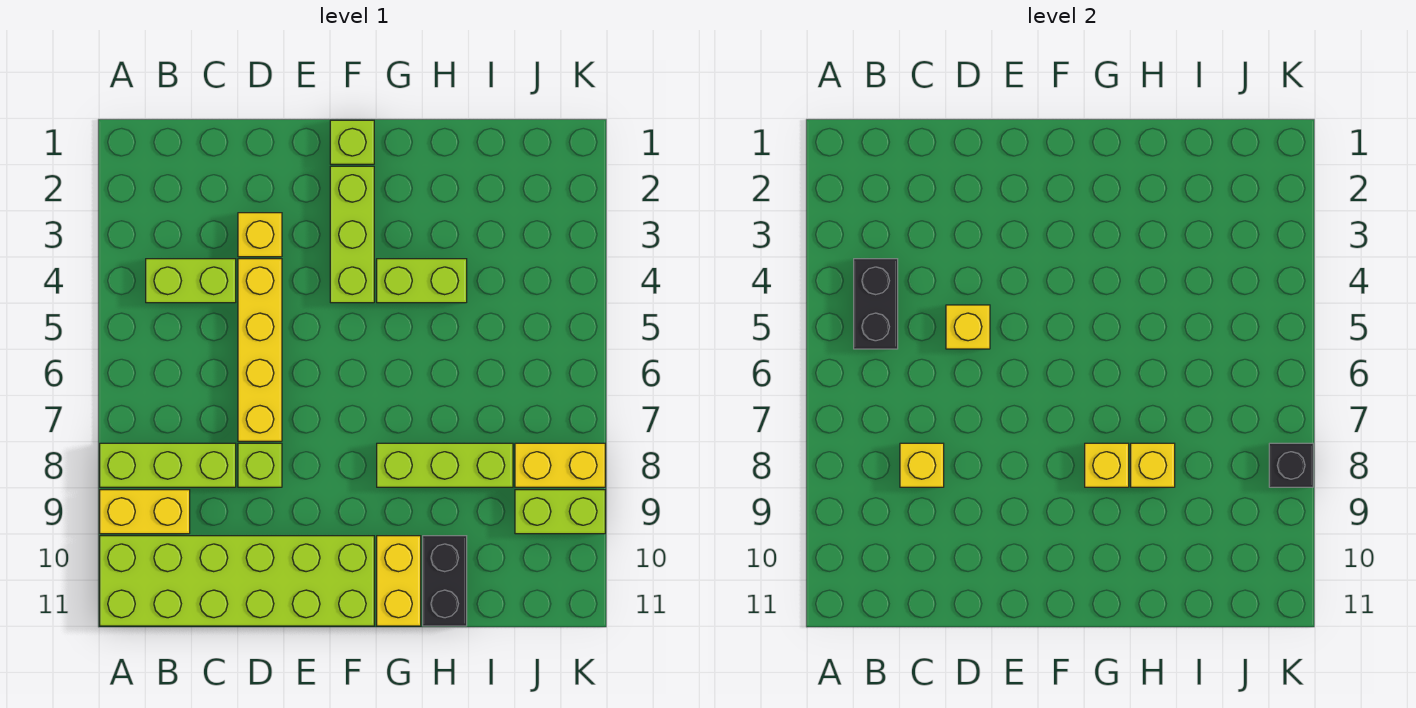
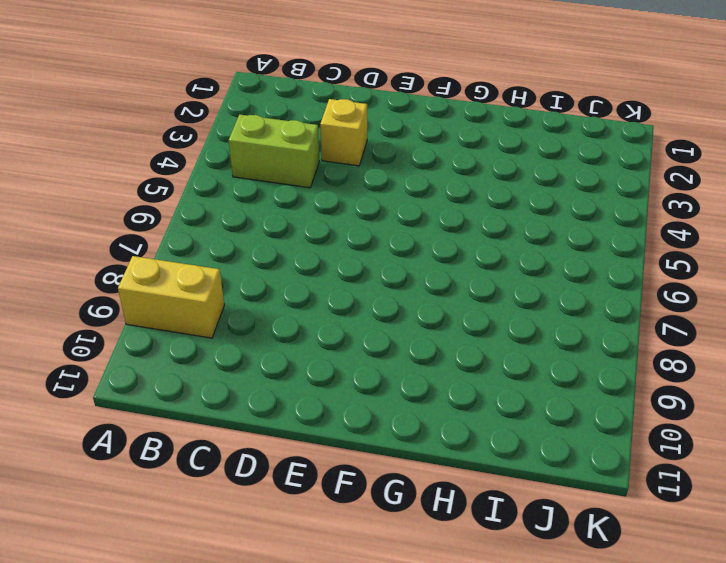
none -> lime 1x3 brick [100,443,236,487]
none -> lime 2x6 brick [100,536,374,626]
none -> yellow 1x4 brick [238,259,282,441]

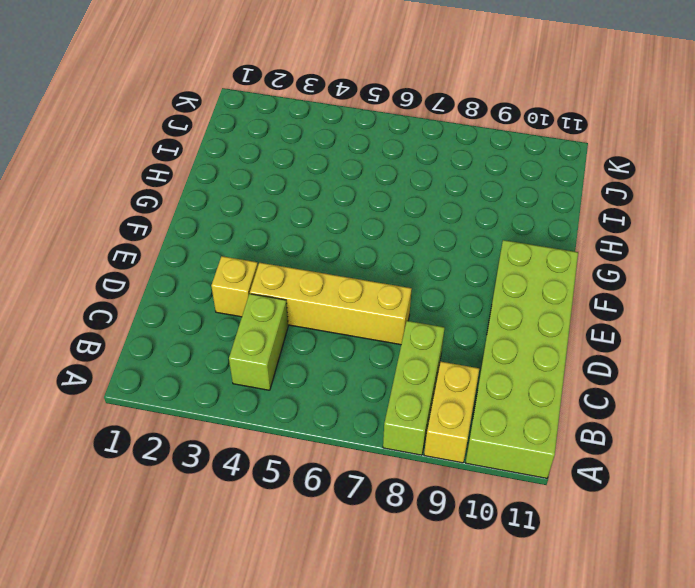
none -> lime 1x1 brick [238,443,282,487]
none -> lime 1x1 brick [330,120,374,164]
none -> lime 1x3 brick [330,166,374,303]

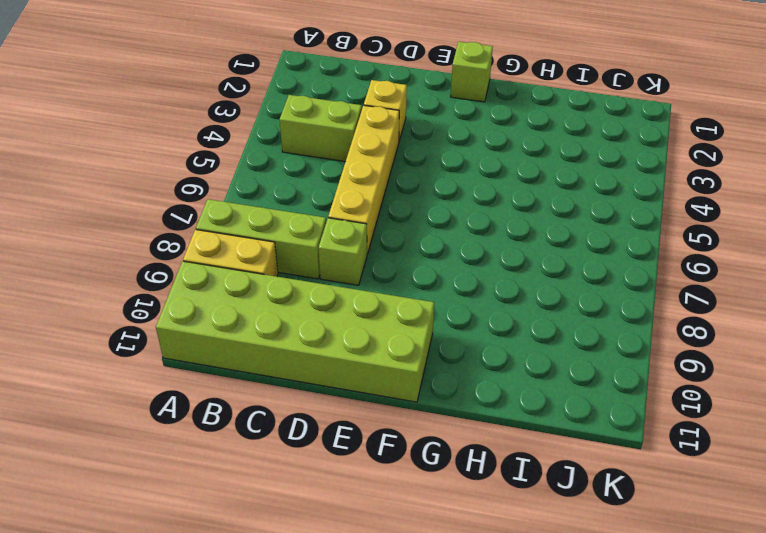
none -> lime 1x3 brick [330,166,374,303]
none -> lime 1x2 brick [377,259,467,303]
none -> lime 1x3 brick [377,443,513,487]

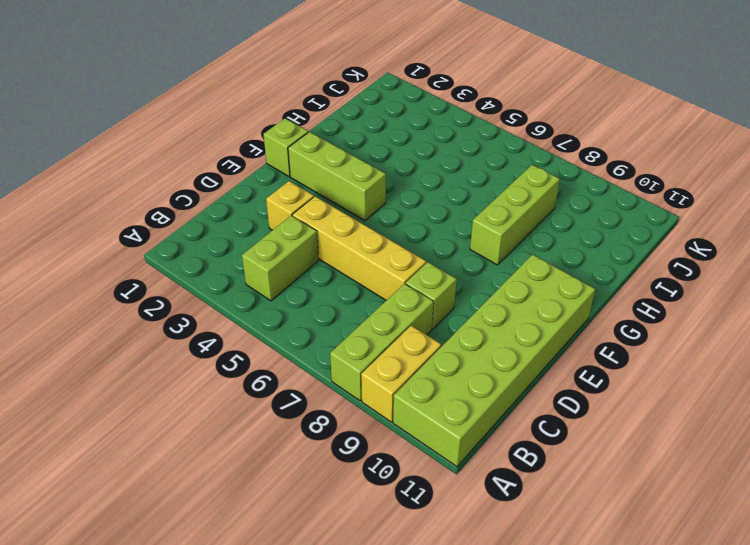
none -> lime 1x2 brick [377,259,467,303]
none -> yellow 1x2 brick [377,536,421,626]
none -> black 1x2 brick [423,536,467,626]

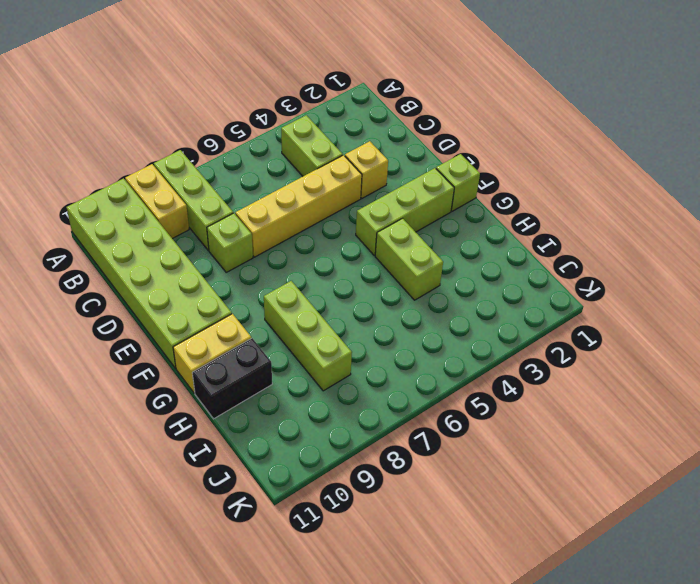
none -> yellow 1x2 brick [515,443,605,487]
none -> lime 1x2 brick [515,490,605,534]
none -> black 1x2 brick [854,259,898,349]

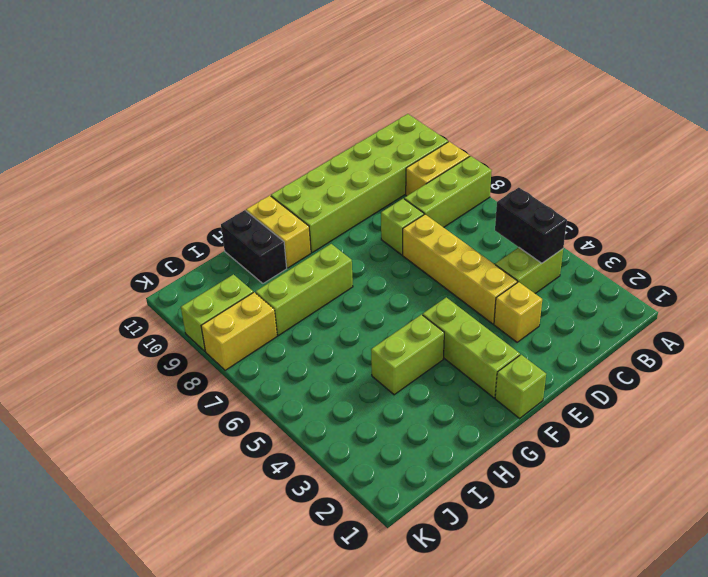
none -> yellow 1x1 brick [900,443,944,487]
none -> yellow 1x1 brick [946,305,990,349]
none -> yellow 1x1 brick [1085,443,1129,487]

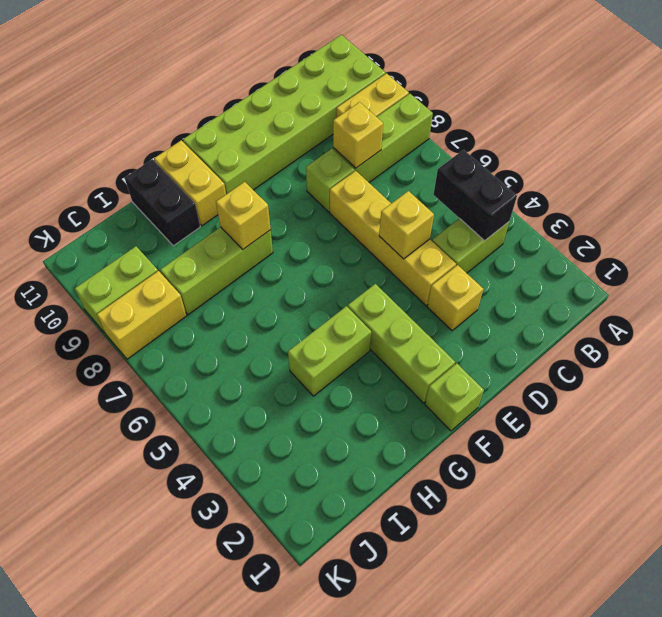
none -> yellow 1x1 brick [1131,443,1175,487]
none -> black 1x1 brick [1269,443,1313,487]

